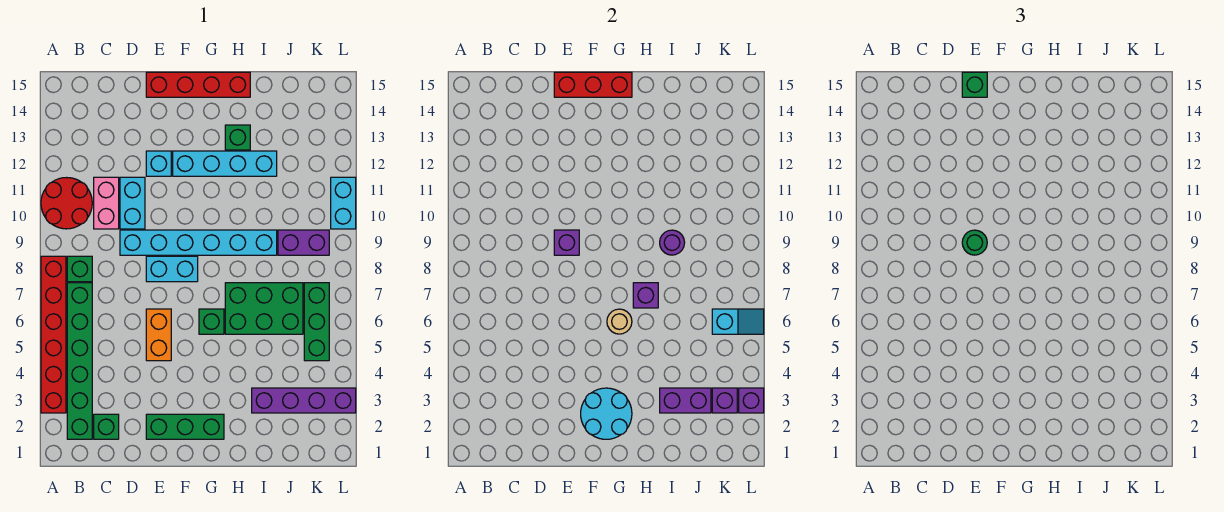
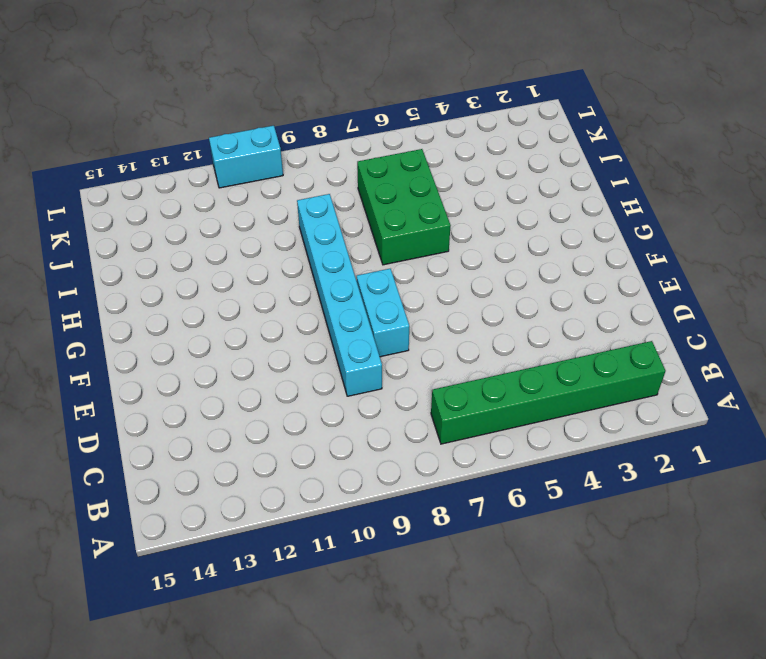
none -> red 1x6 brick [41,256,66,413]
none -> red 2x2 round brick [41,178,92,229]
none -> green 1x1 brick [67,256,92,282]
none -> green 1x1 brick [94,414,119,439]

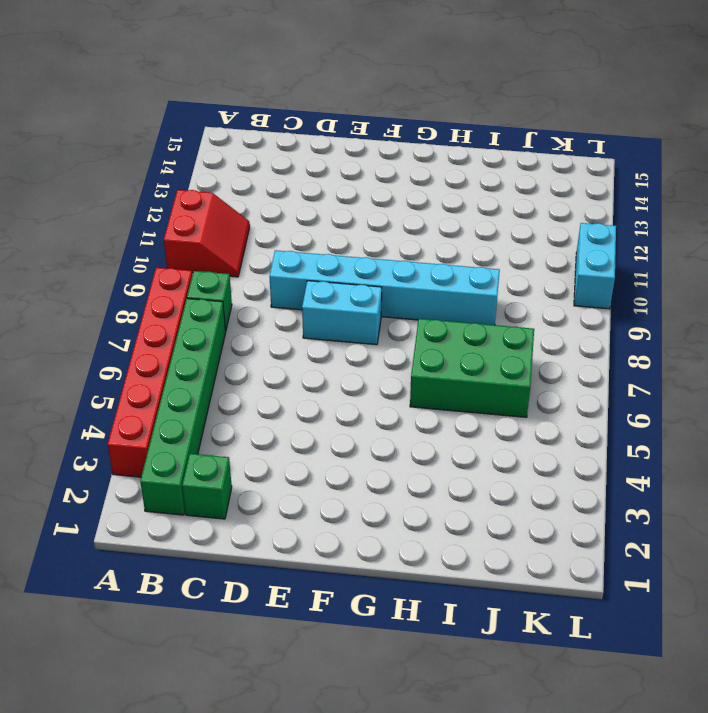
red 2x2 slope [164,190,250,277] -> red 2x2 round brick [41,178,92,229]
none -> pink 1x2 brick [94,177,119,229]
none -> cyan 1x2 brick [120,177,145,229]
none -> green 1x3 brick [146,414,224,439]
none -> orange 1x2 brick [146,309,171,361]

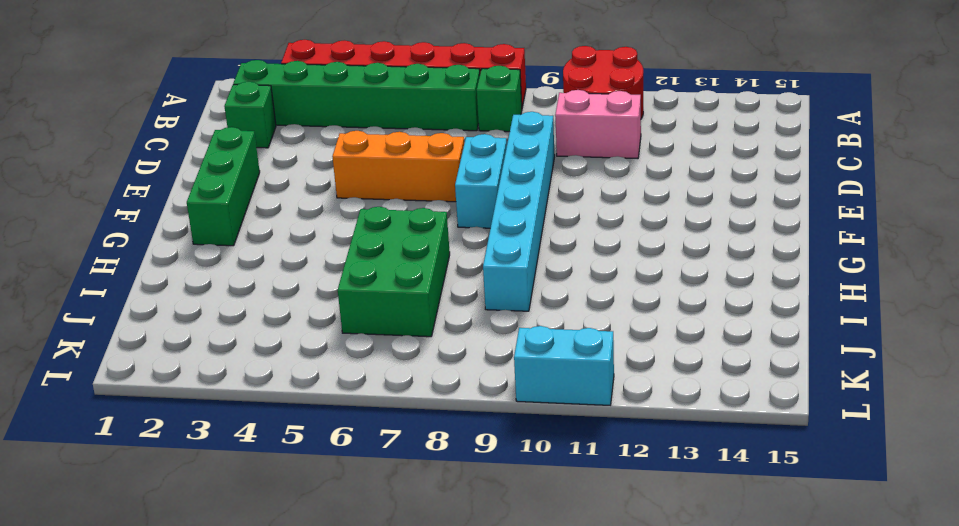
orange 1x3 brick [332,131,464,202] -> orange 1x2 brick [146,309,171,361]
none -> cyan 1x2 brick [120,177,145,229]
none -> cyan 1x1 brick [146,151,171,176]
none -> red 1x4 brick [146,72,250,97]
none -> cyan 1x4 brick [173,151,277,176]

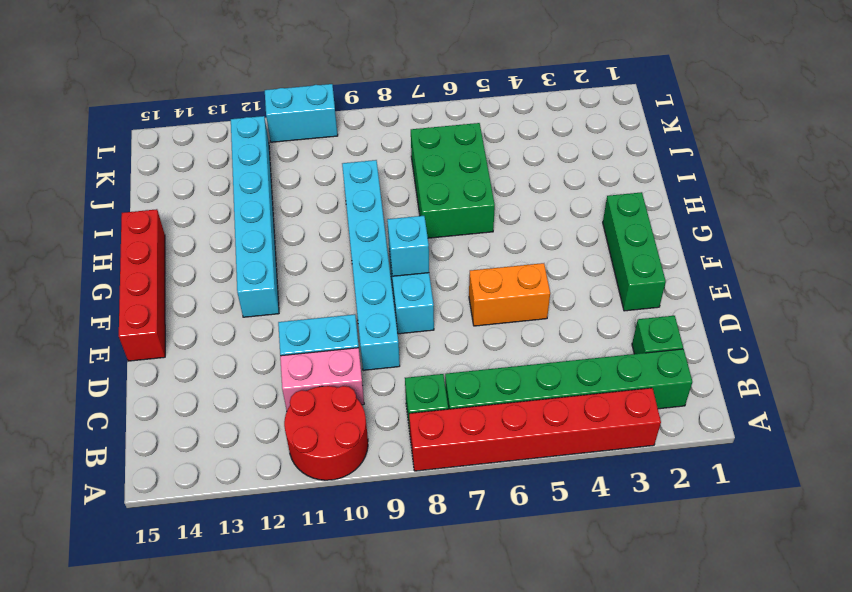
cyan 1x1 brick [387,216,429,276] -> cyan 1x1 brick moved to [146,151,171,176]
cyan 1x6 brick [231,116,279,317] -> cyan 1x4 brick [173,151,277,176]
none -> green 1x1 brick [199,309,224,334]
none -> green 1x1 brick [225,125,250,150]
none -> purple 1x4 brick [252,388,356,413]
none -> purple 1x2 brick [278,230,329,255]

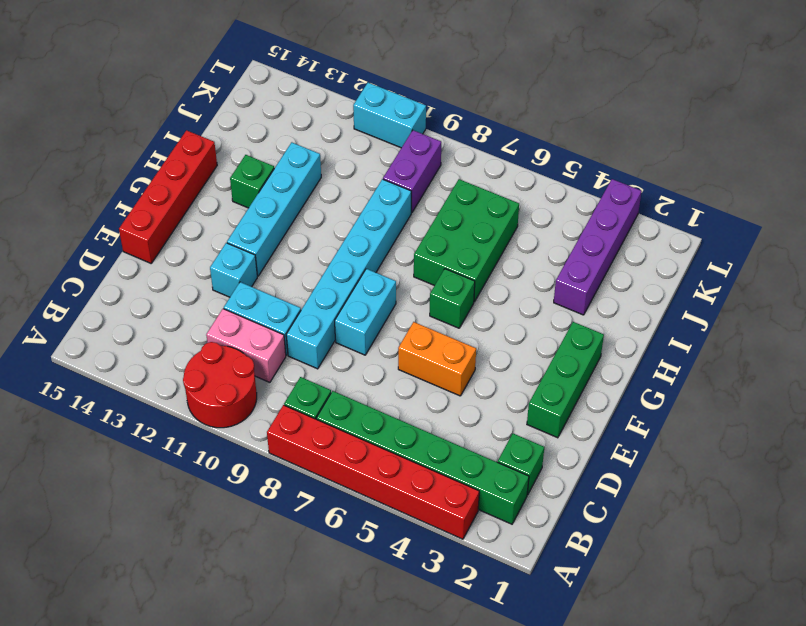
none -> green 1x3 brick [304,283,329,361]
none -> purple 1x1 brick [554,230,579,255]
none -> red 1x3 brick [554,72,632,97]
none -> cyan 2x2 round brick [581,388,632,439]

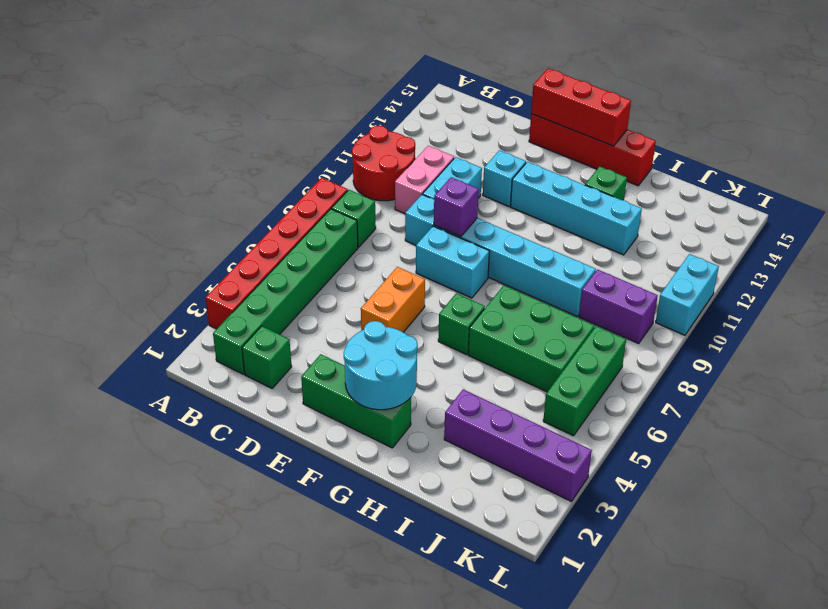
none -> tan 1x1 round brick [607,309,632,334]
none -> purple 1x1 brick [633,283,658,308]
none -> purple 1x2 brick [660,388,711,413]
none -> purple 1x1 round brick [660,230,685,255]

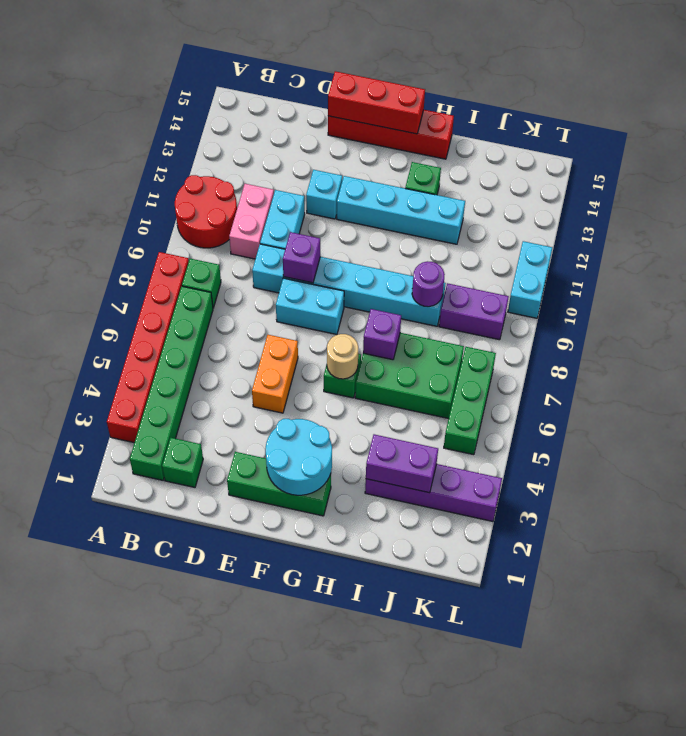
none -> purple 1x1 brick [712,388,737,413]
none -> cyan 1x2 slope [712,309,764,334]
none -> purple 1x1 brick [739,388,764,413]
none -> green 1x1 round brick [962,230,987,255]

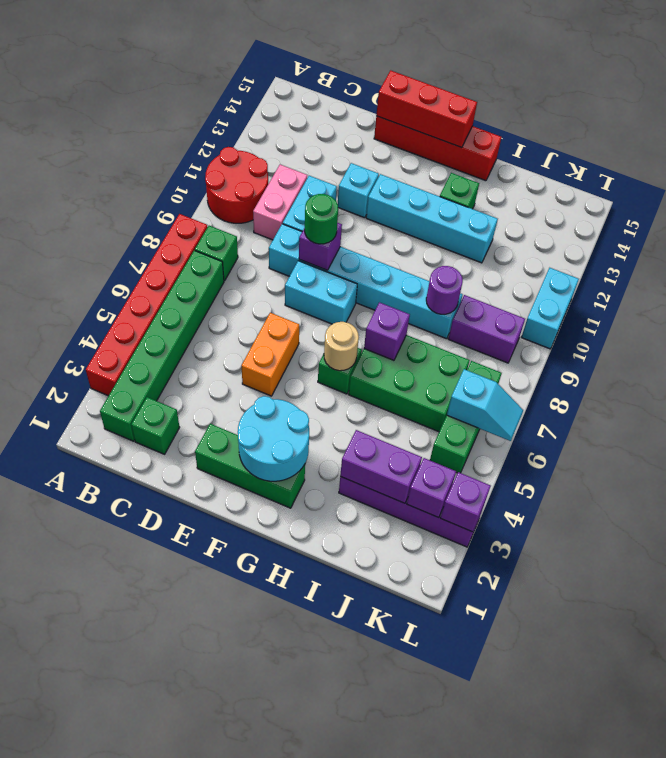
none -> green 1x1 brick [962,72,987,97]

